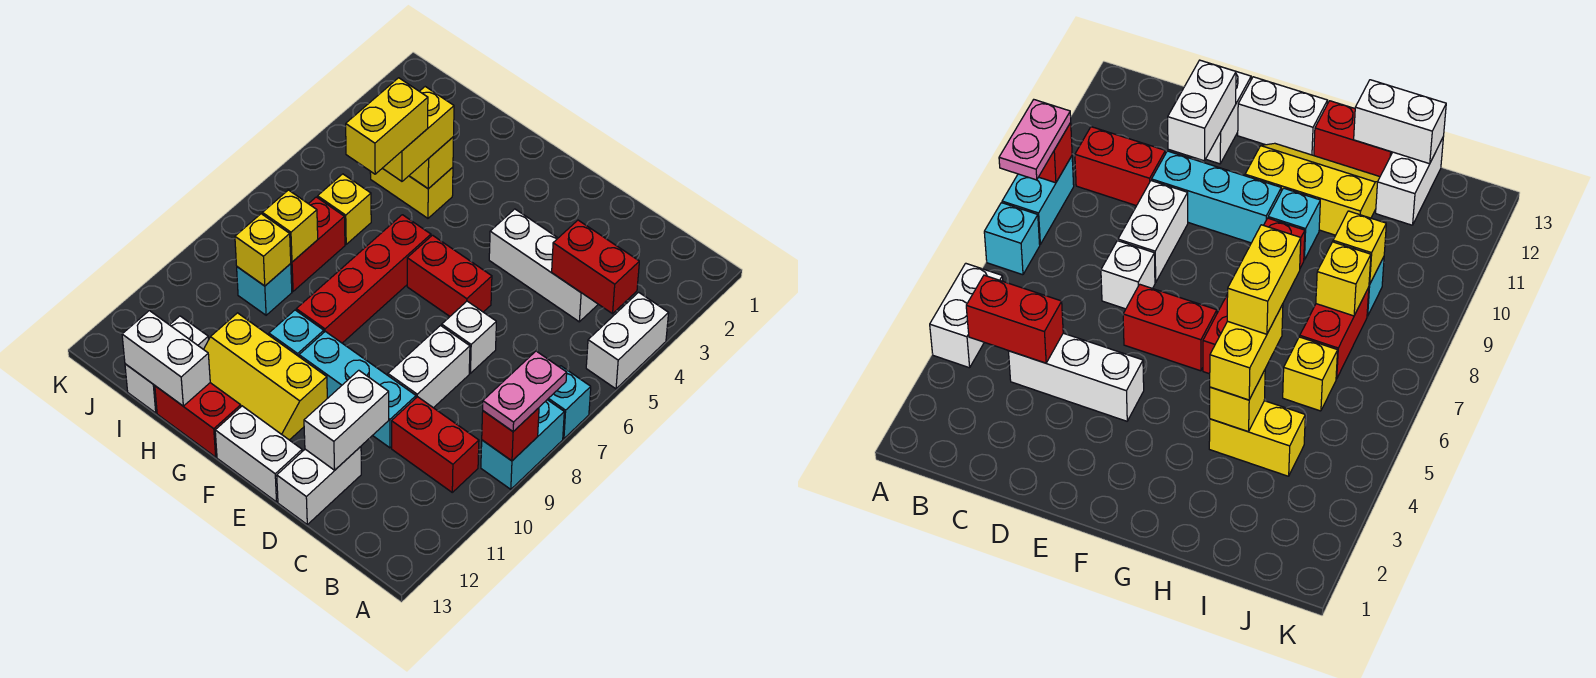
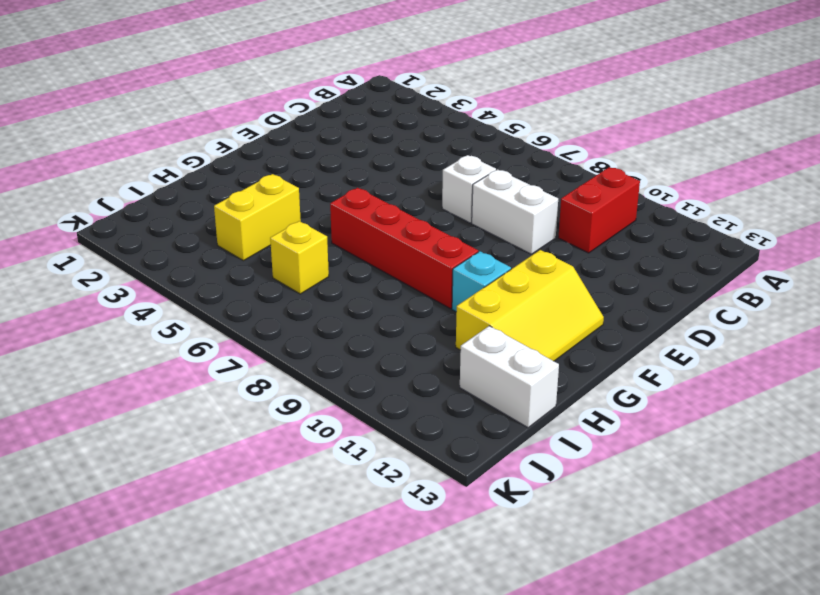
none -> white 1x2 brick [586,292,669,389]
none -> cyan 1x1 brick [547,366,591,439]
none -> cyan 1x2 brick [481,400,564,489]
none -> white 1x3 brick [489,209,598,322]

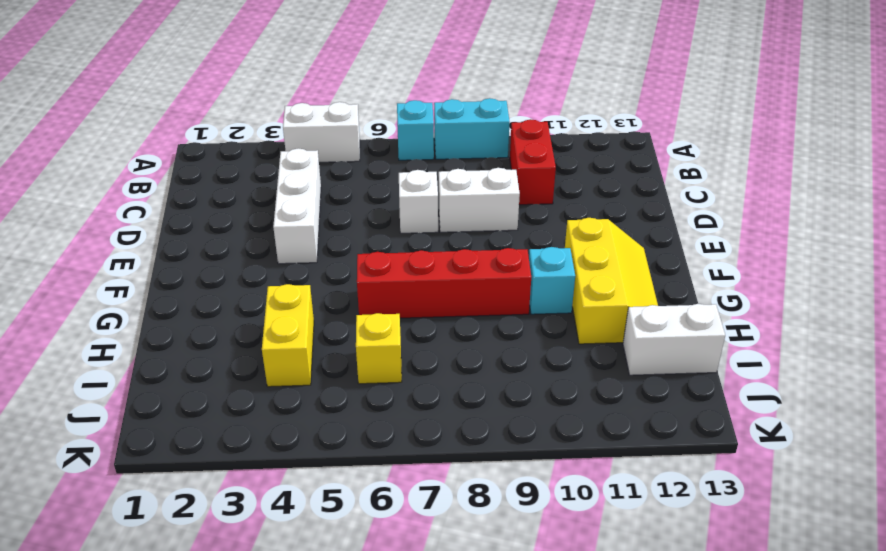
none -> cyan 1x3 brick [299,331,416,448]
none -> white 1x2 brick [277,447,361,524]
none -> red 1x2 brick [407,235,492,316]
none -> white 1x2 brick [215,406,302,502]

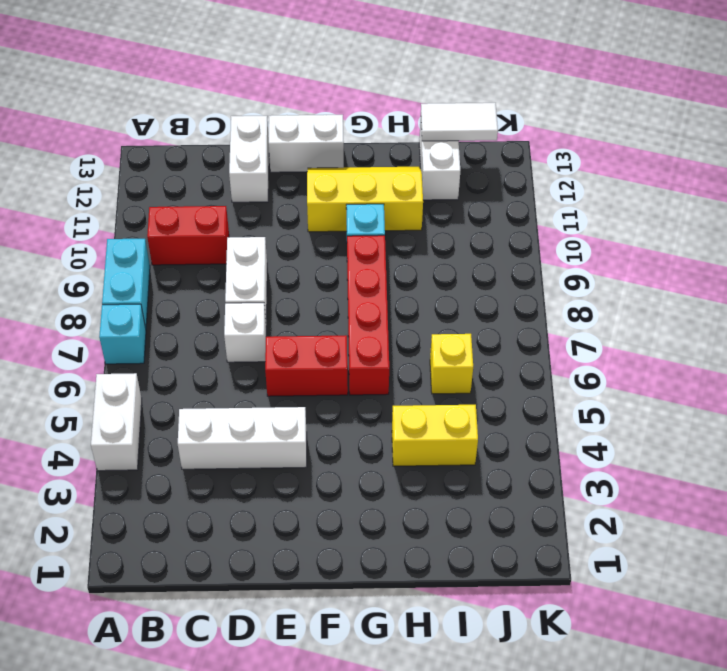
white 1x2 tile [421,103,498,141] -> white 1x2 brick [122,311,210,406]
none -> cyan 1x3 brick [299,331,416,448]
none -> red 1x2 brick [155,383,241,457]
none -> red 1x2 brick [291,197,345,291]
none -> cyan 1x1 brick [237,264,292,315]

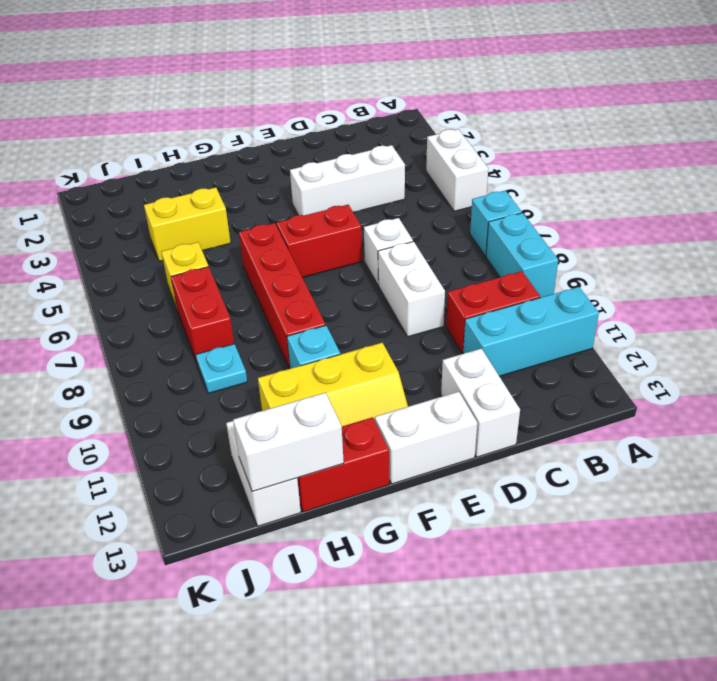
cyan 1x3 brick [463,287,599,376] -> cyan 1x3 brick moved to [299,331,416,448]
cyan 1x1 plate [196,344,247,393] -> cyan 1x1 brick [237,264,292,315]
none -> red 1x1 brick [482,408,539,461]
none -> red 1x2 brick [552,220,639,314]
none -> white 1x2 brick [304,370,389,470]
none -> yellow 1x1 brick [409,137,454,189]

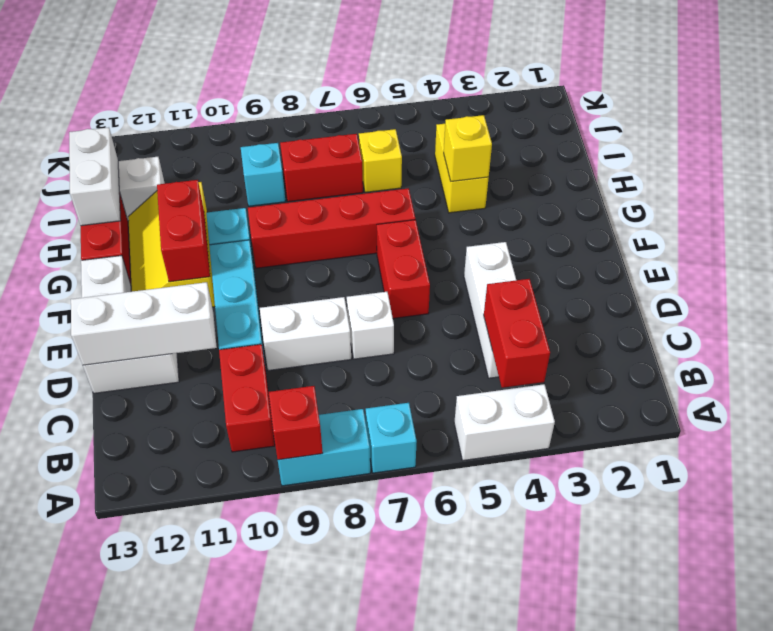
white 1x3 brick [71,282,217,365] -> white 1x2 brick [304,370,389,470]
red 1x2 brick [157,180,210,282] -> none
none -> yellow 1x1 brick [262,190,318,262]
none -> yellow 1x1 brick [235,214,291,286]
none -> pink 1x2 plate [483,351,567,432]
none -> yellow 1x2 brick [383,87,454,181]

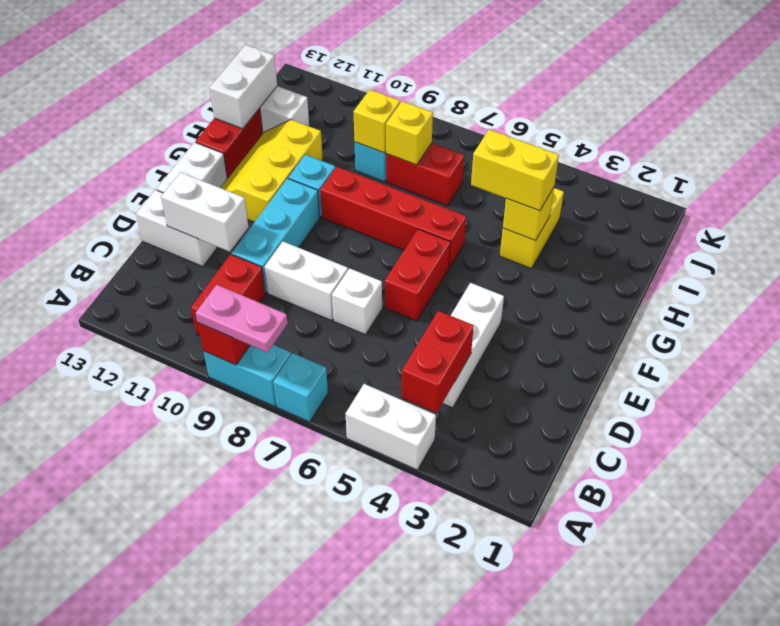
none -> yellow 1x1 brick [318,174,371,244]
none -> yellow 1x2 brick [346,78,428,174]

